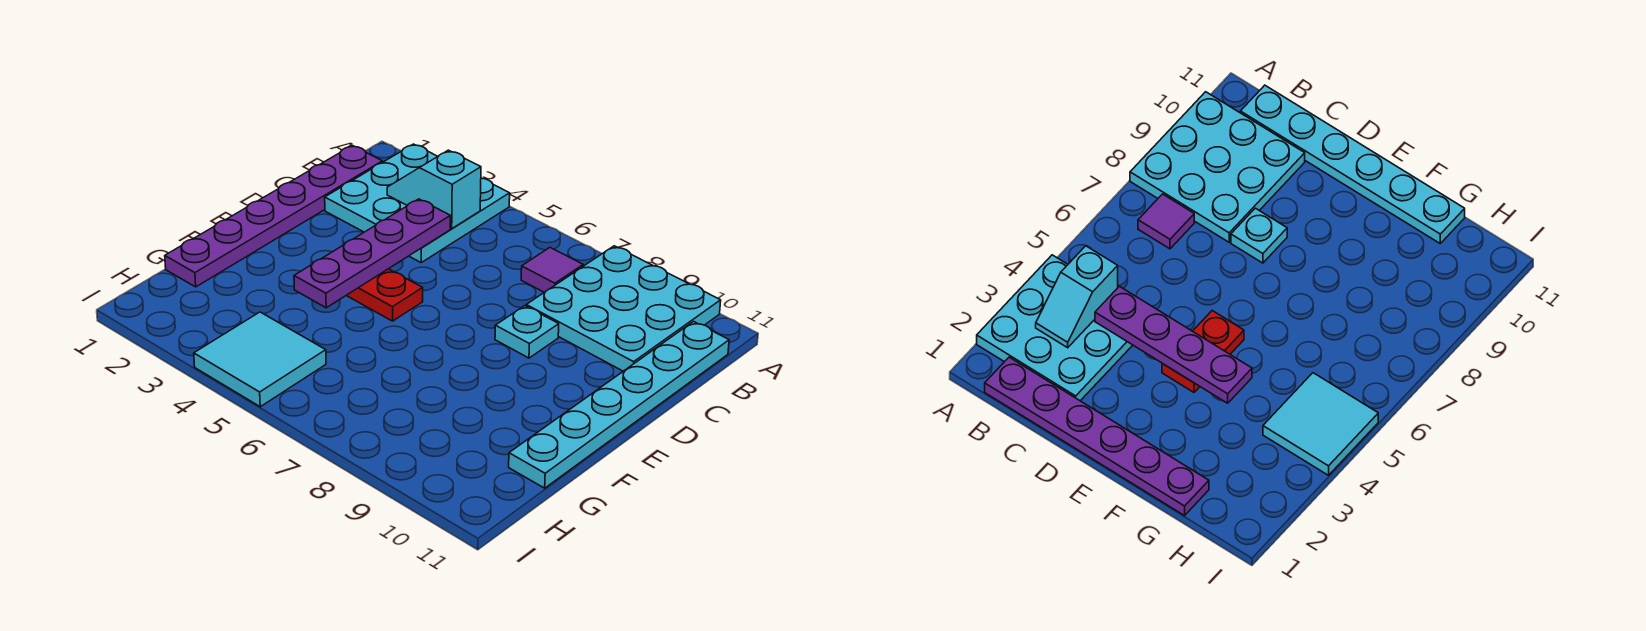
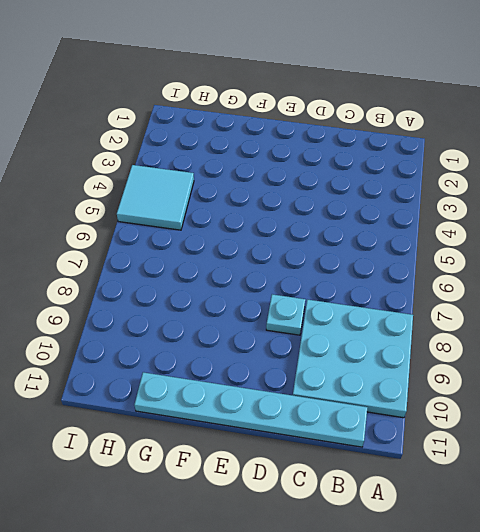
none -> cyan 3x3 plate [325,144,510,262]
none -> purple 1x6 plate [165,146,382,287]

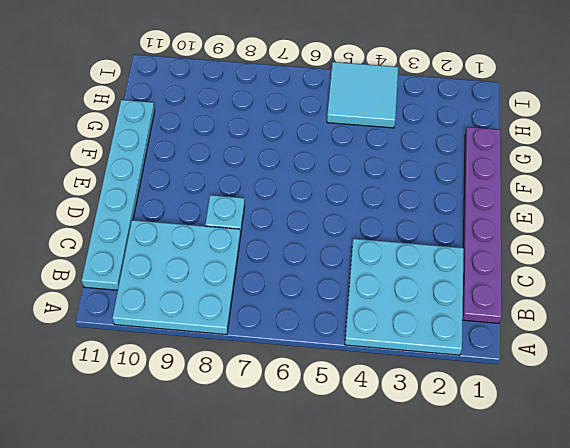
none -> purple 1x1 tile [521,248,583,292]
none -> red 1x2 plate [346,269,423,321]

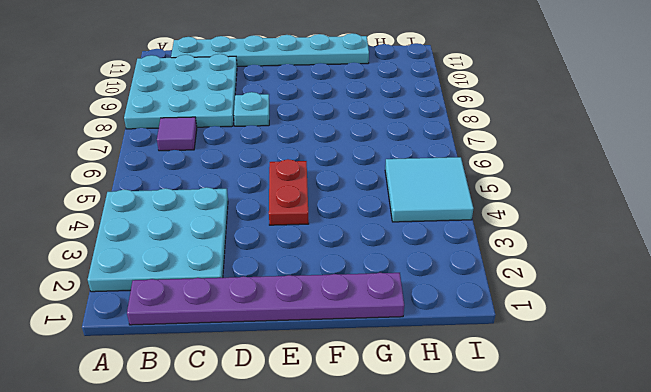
none -> cyan 1x2 slope [387,150,481,229]
none -> purple 1x4 plate [294,199,450,308]

